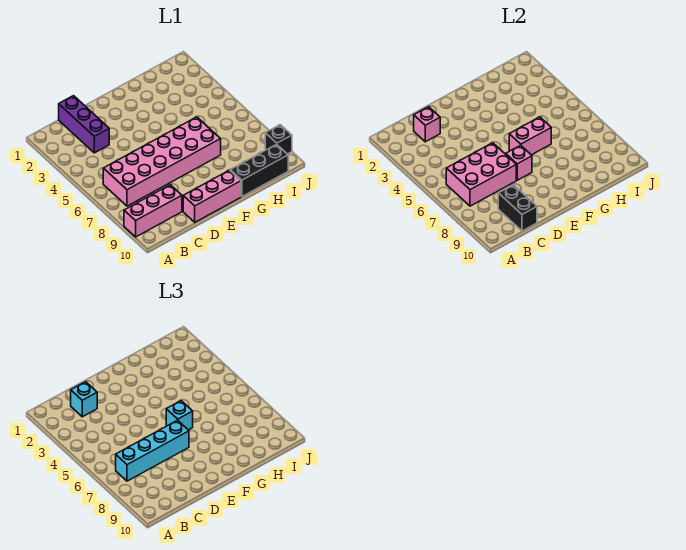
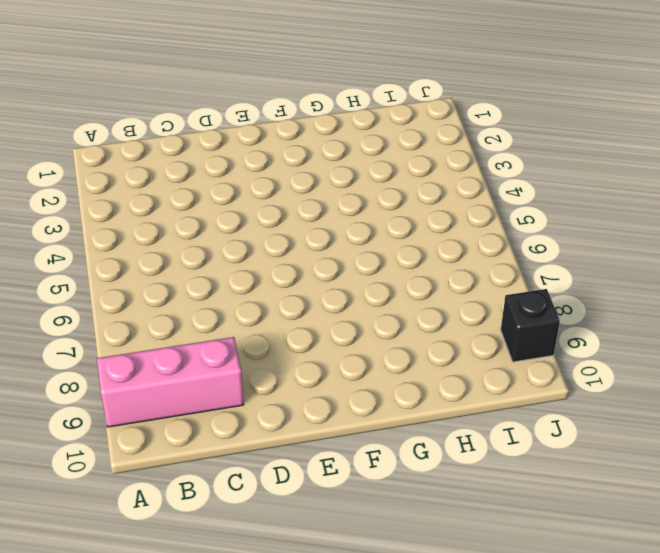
none -> pink 2x6 brick [103,117,221,206]
none -> purple 1x3 brick [59,96,109,153]
none -> pink 1x3 brick [183,170,241,222]

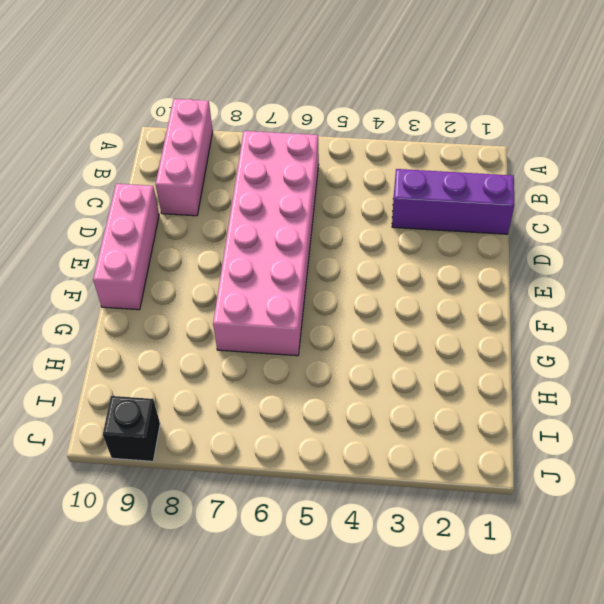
none -> black 1x3 brick [230,144,288,196]
none -> pink 2x3 brick [446,143,516,206]
none -> pink 1x1 brick [414,107,440,142]

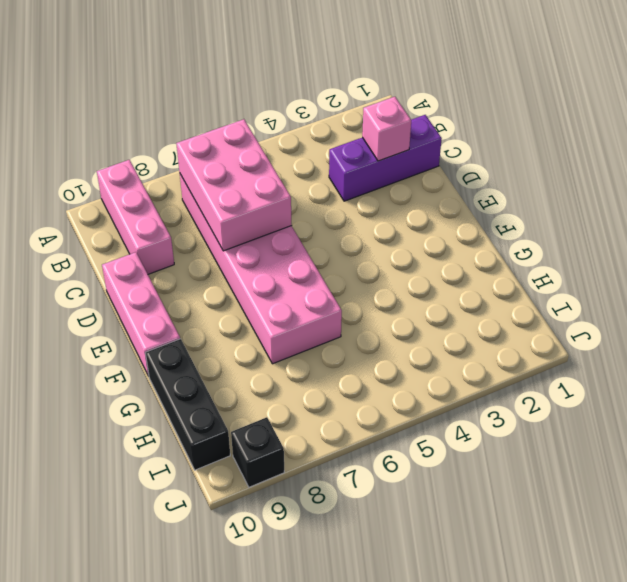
none -> black 1x2 brick [498,185,537,231]
none -> pink 1x1 brick [506,145,532,180]
none -> pink 1x2 brick [509,117,551,155]

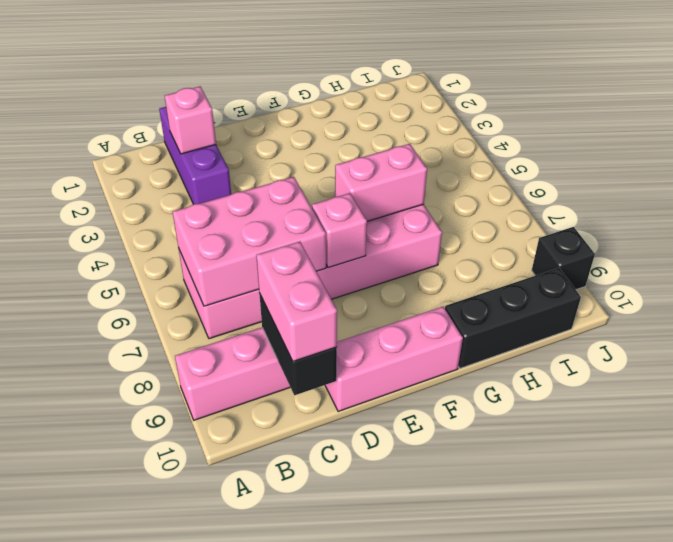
pink 1x2 brick [256,242,337,361] -> none
none -> cyan 1x4 brick [116,420,189,481]
none -> cyan 1x1 brick [71,382,97,417]
none -> cyan 1x1 brick [166,401,193,430]

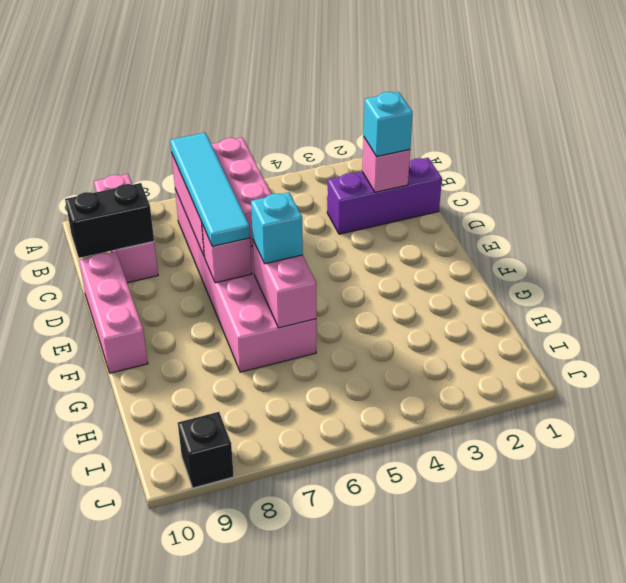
cyan 1x4 tile [170,133,250,246] -> cyan 1x4 brick [116,420,189,481]
none -> black 1x3 brick [230,144,288,196]

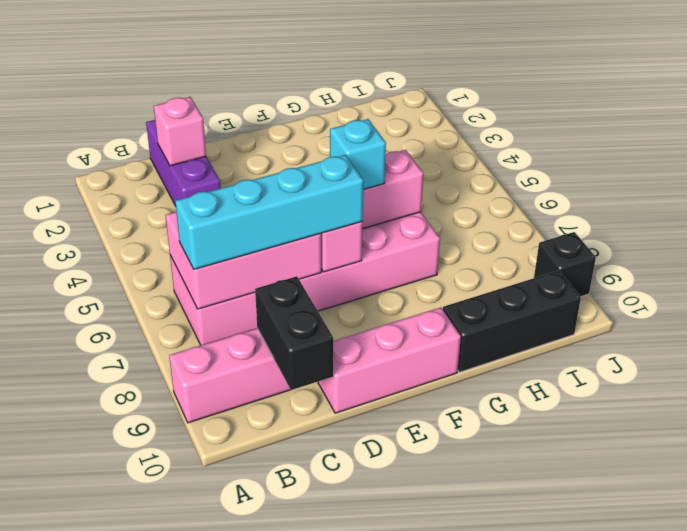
none -> cyan 1x1 brick [71,382,97,417]

